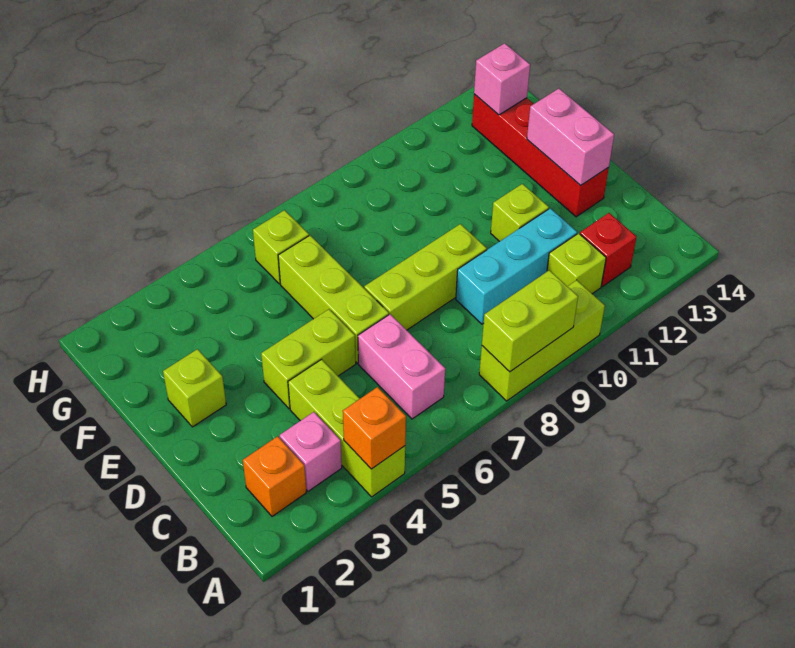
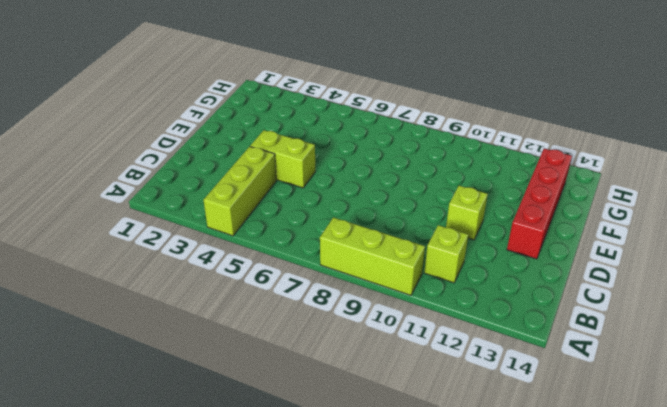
none -> orange 1x1 brick [243,436,306,516]
none -> pink 1x1 brick [280,412,342,491]
none -> pink 1x2 brick [358,314,445,419]

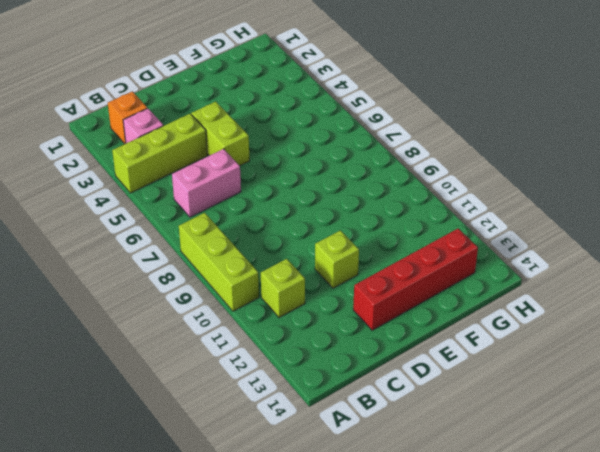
none -> red 1x1 brick [580,213,637,286]
none -> cyan 1x3 brick [456,208,577,324]
none -> lime 1x3 brick [278,235,389,363]

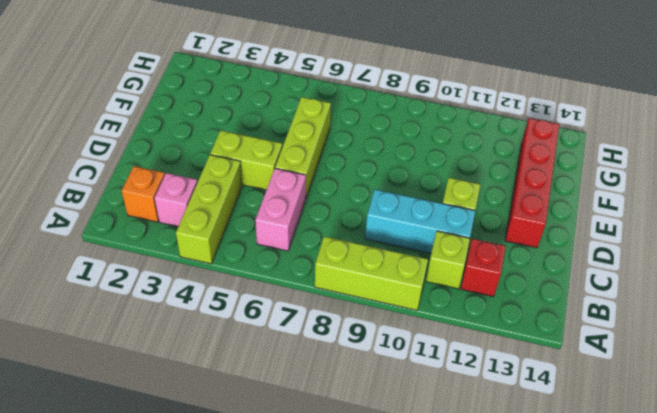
none -> lime 1x3 brick [364,224,487,330]
none -> lime 1x1 brick [163,349,226,427]
none -> lime 1x1 brick [253,210,309,284]

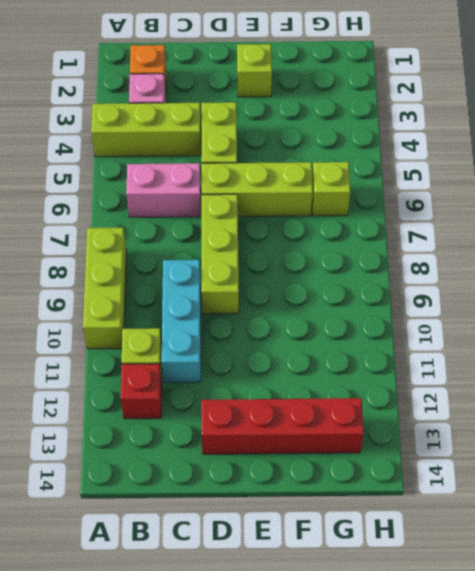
none -> lime 1x1 brick [491,184,549,242]
none -> orange 1x1 brick [343,387,406,469]
none -> lime 1x2 brick [482,270,578,372]

